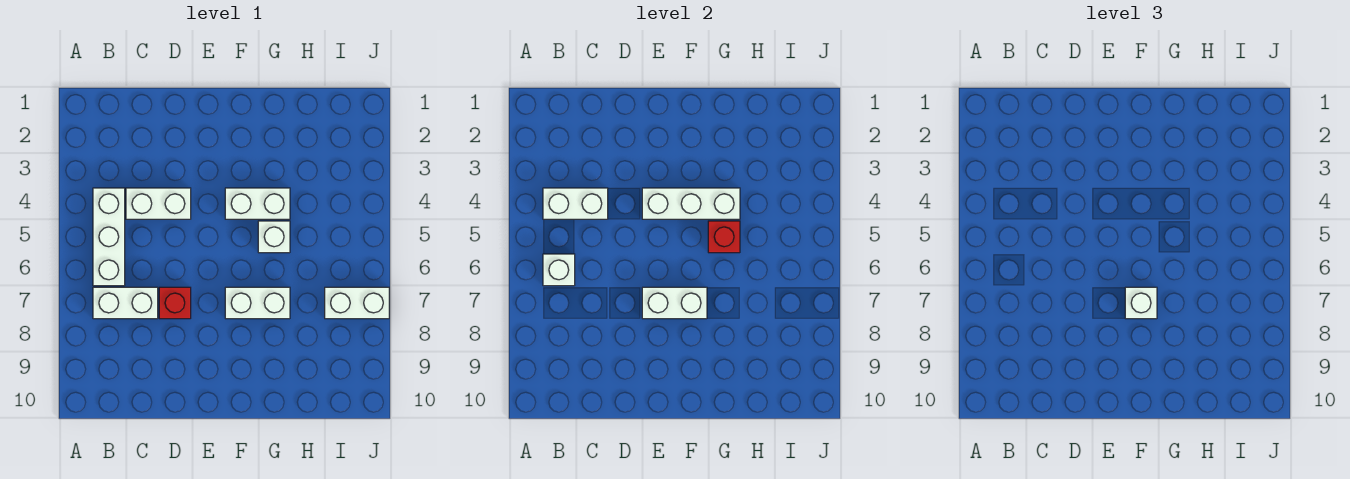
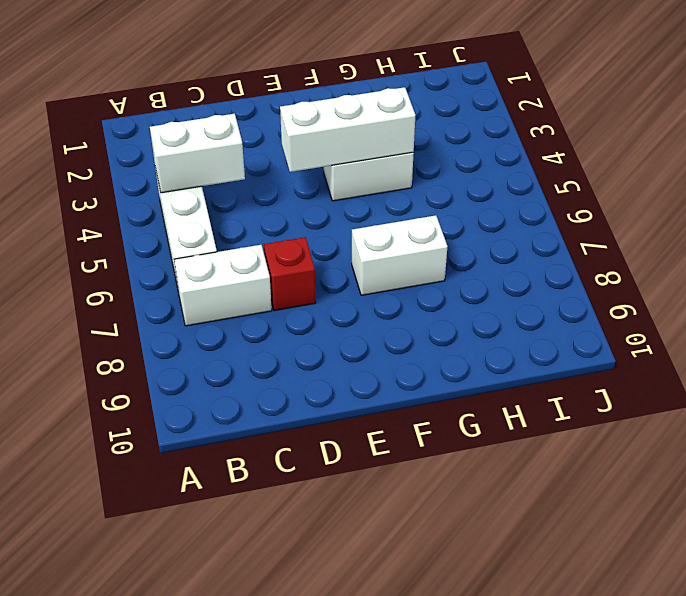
none -> white 1x2 brick [126,188,191,219]
none -> white 1x1 brick [258,221,290,253]
none -> white 1x2 brick [325,287,389,319]

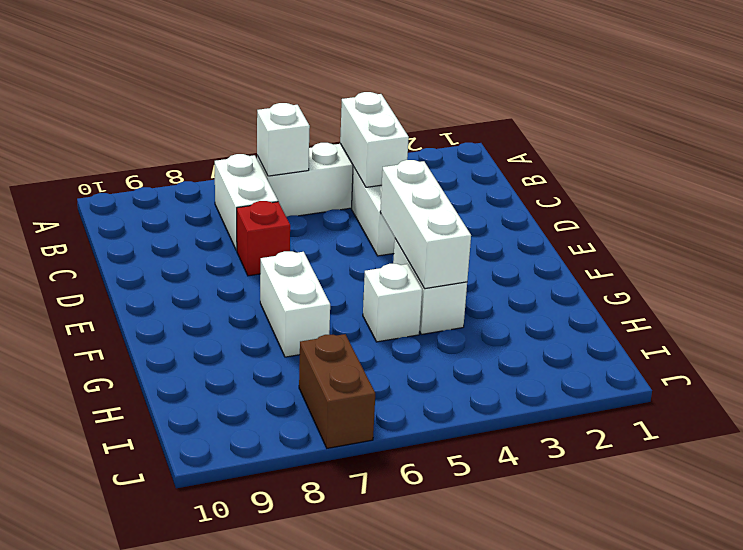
brown 1x2 brick [299,334,375,448] -> white 1x2 brick [325,287,389,319]
none -> white 1x2 brick [642,287,707,319]
none -> red 1x1 brick [708,221,740,253]
none -> white 1x1 brick [1125,287,1157,319]

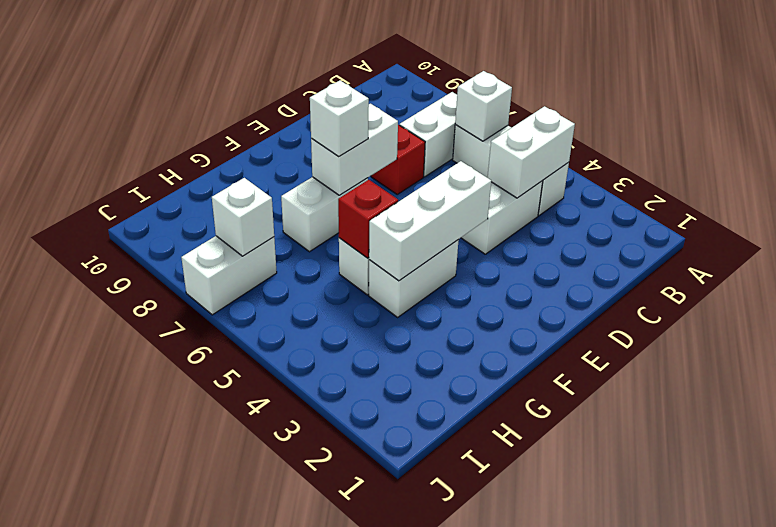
white 1x1 brick [212,178,274,256] -> none

